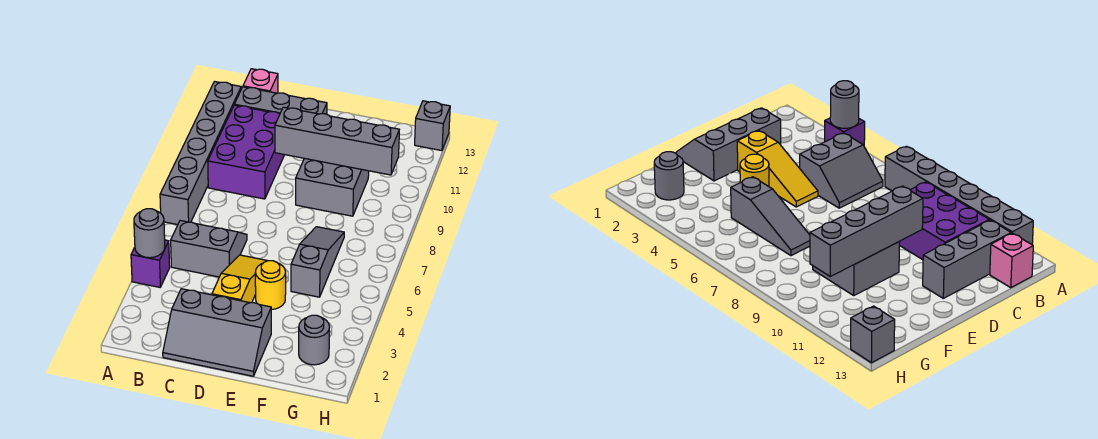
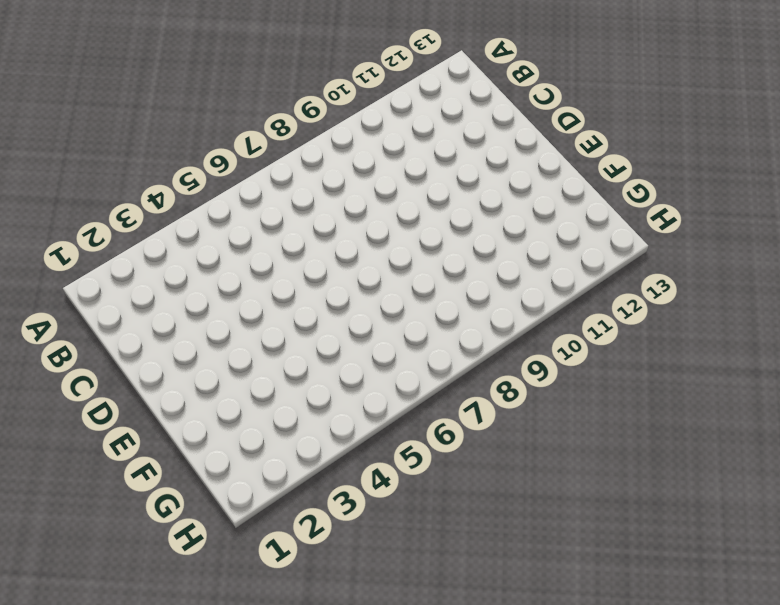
none -> purple 1x1 brick [131,240,170,287]
none -> grey 1x6 brick [160,82,241,225]
none -> grey 2x2 slope [171,221,247,277]

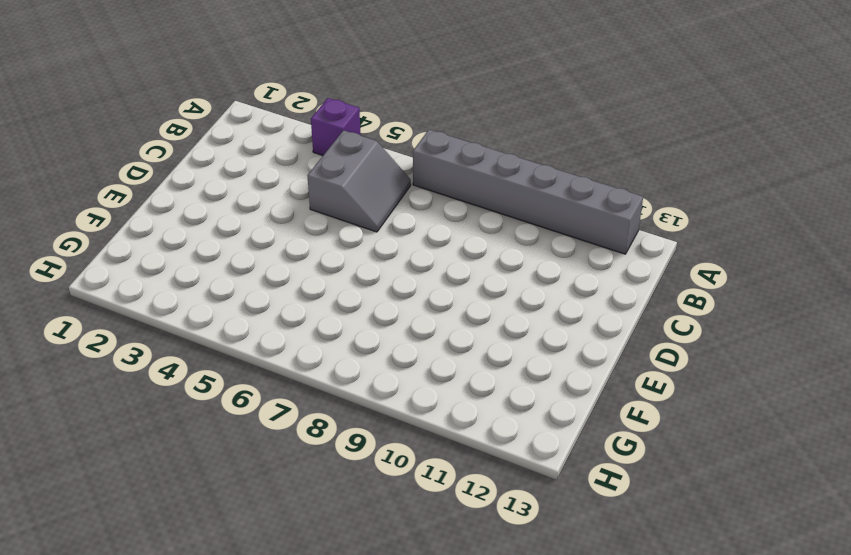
none -> purple 2x3 brick [208,105,284,199]
none -> grey 1x3 brick [234,87,327,114]
none -> pink 1x1 brick [243,69,278,93]

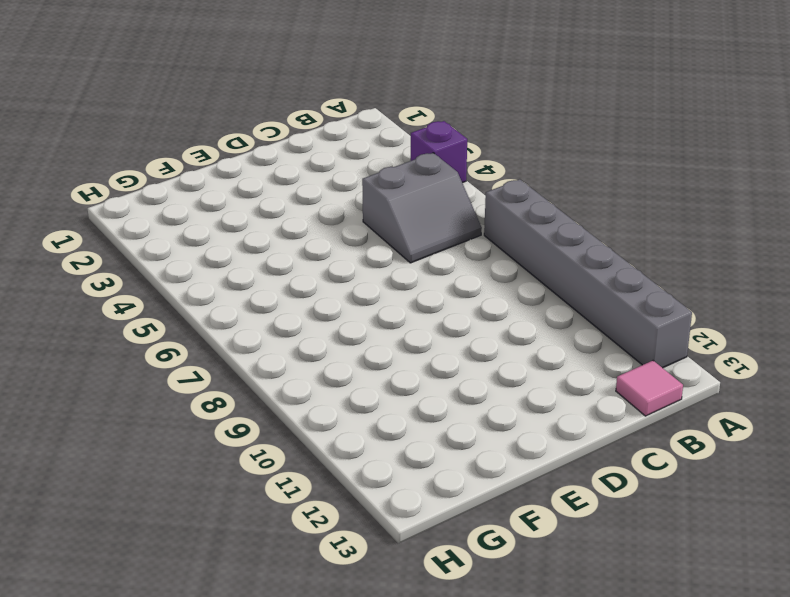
pink 1x1 tile [616,361,683,416] -> pink 1x1 brick [243,69,278,93]
none -> purple 2x3 brick [208,105,284,199]
none -> grey 1x3 brick [234,87,327,114]
none -> grey 2x3 slope [163,289,271,376]

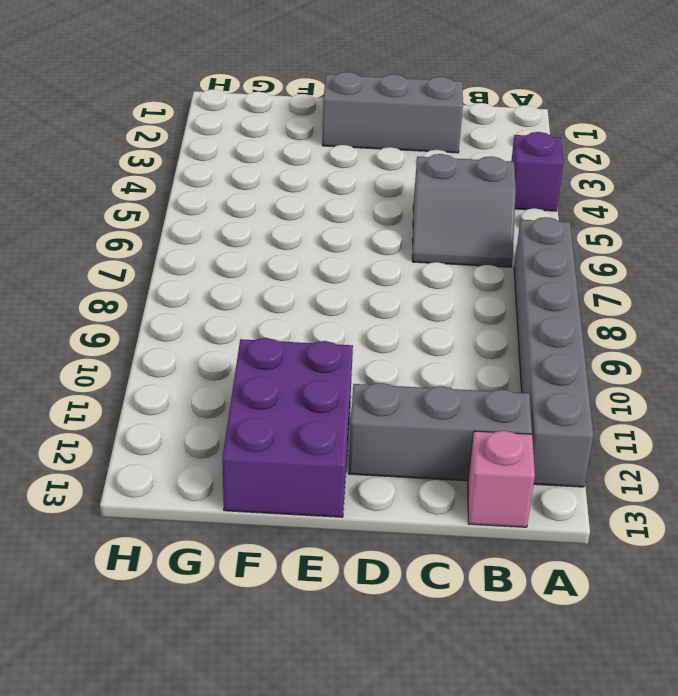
purple 2x3 brick [222,338,353,517] -> purple 2x3 brick moved to [208,105,284,199]
none -> yellow 1x3 slope [212,255,267,303]
none -> yellow 1x1 round brick [255,261,286,309]
none -> grey 2x2 brick [296,158,369,216]

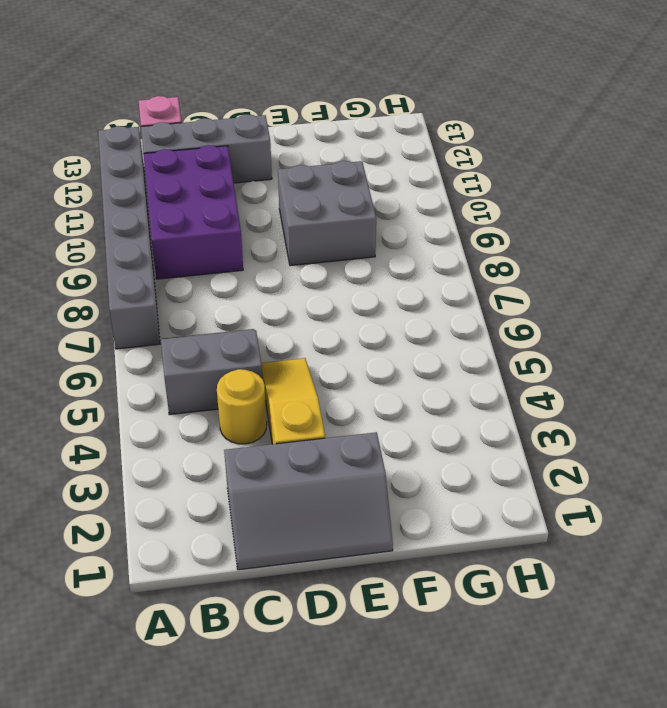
yellow 1x1 round brick [217,369,267,444] -> yellow 1x1 round brick moved to [255,261,286,309]
none -> purple 1x1 brick [131,240,170,287]
none -> grey 1x3 slope [291,227,344,297]
none -> grey 1x1 round brick [299,315,330,365]

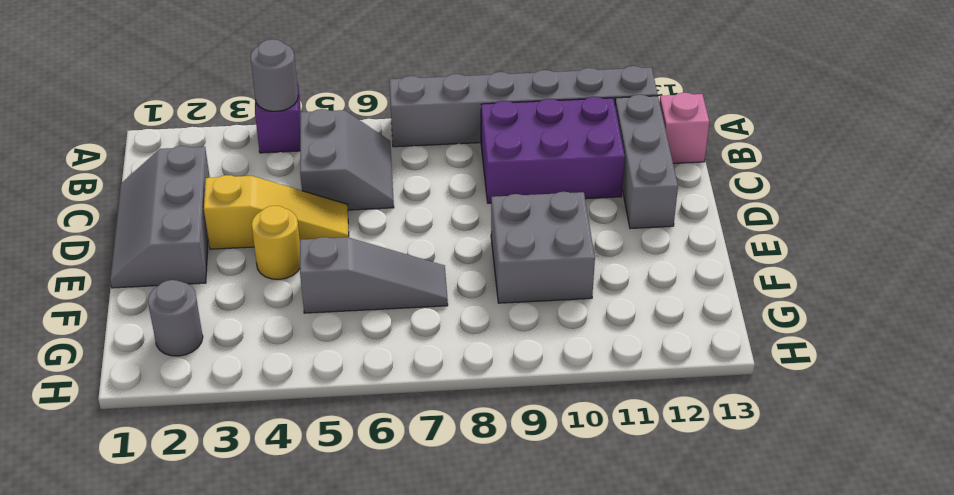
none -> grey 1x1 brick [415,101,450,151]
none -> grey 1x4 brick [275,107,399,175]

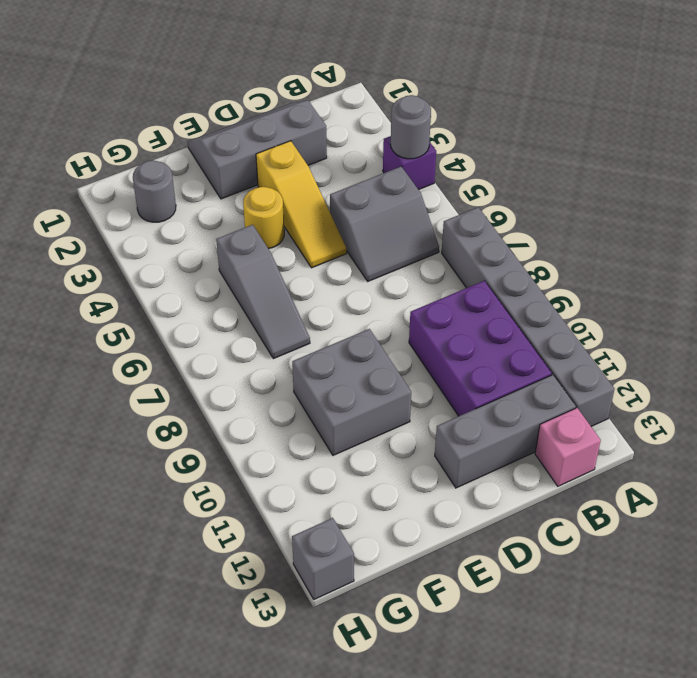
none -> grey 1x4 brick [275,107,399,175]

